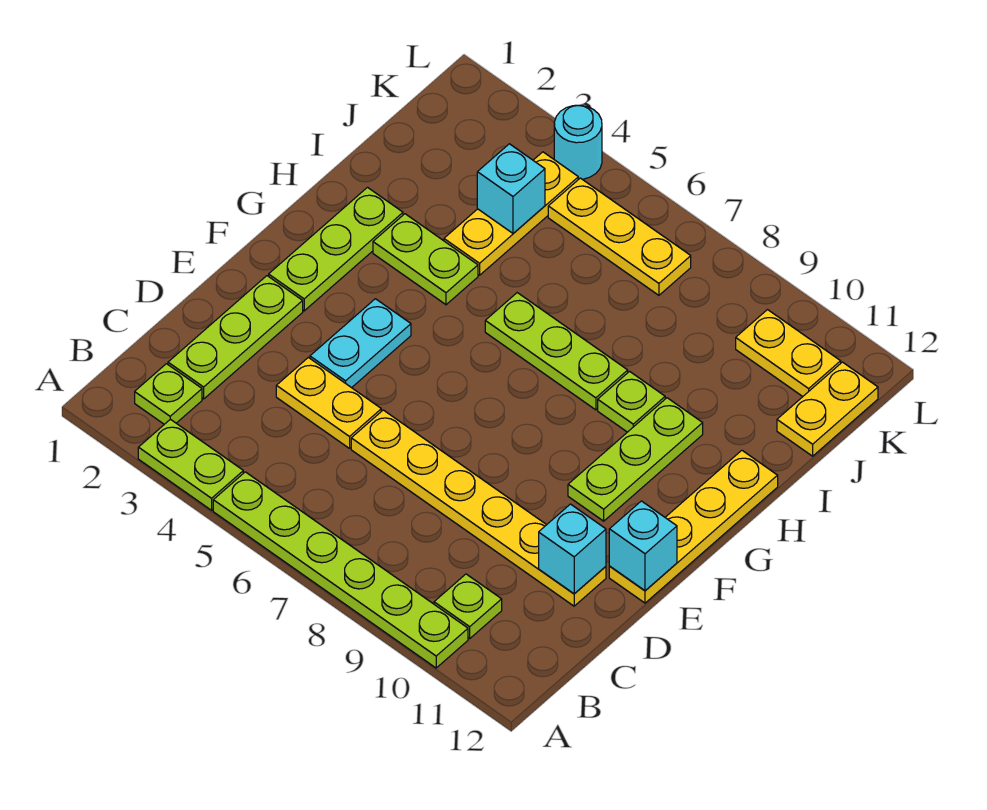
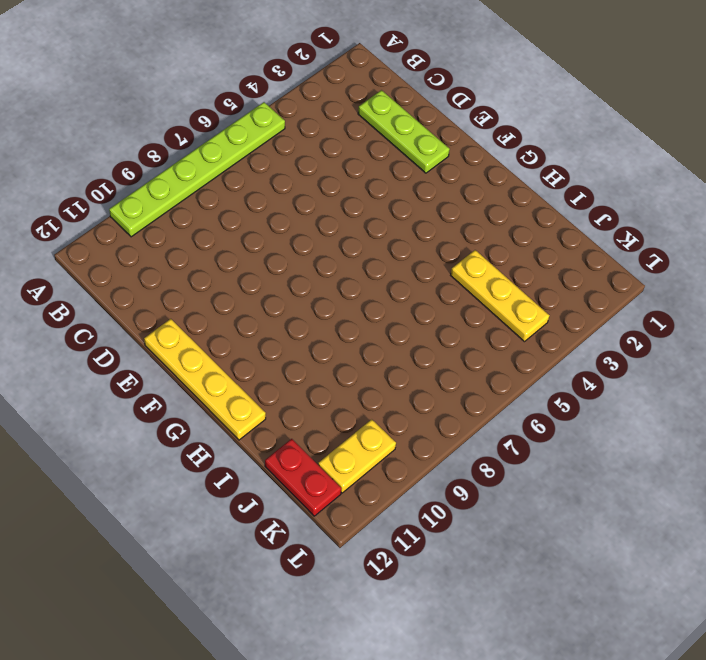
red 1x2 plate [265,439,341,516] -> yellow 1x2 plate [777,362,878,456]
none -> lime 1x2 plate [138,419,243,510]
none -> lime 1x1 plate [135,364,202,424]
none -> lime 1x1 plate [434,574,502,639]

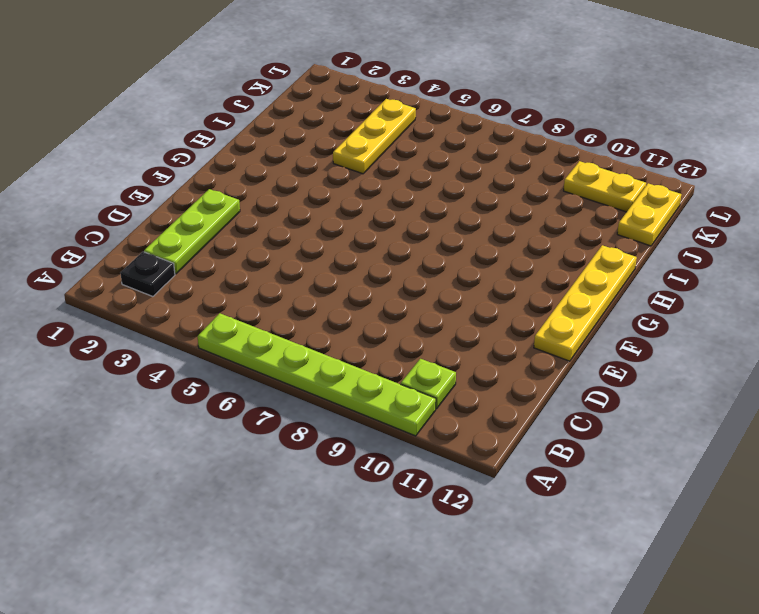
black 1x1 plate [121,252,175,296] -> lime 1x1 plate [135,364,202,424]
none -> lime 1x2 plate [138,419,243,510]
none -> yellow 1x2 plate [276,357,381,448]
none -> yellow 1x6 plate [351,410,606,606]

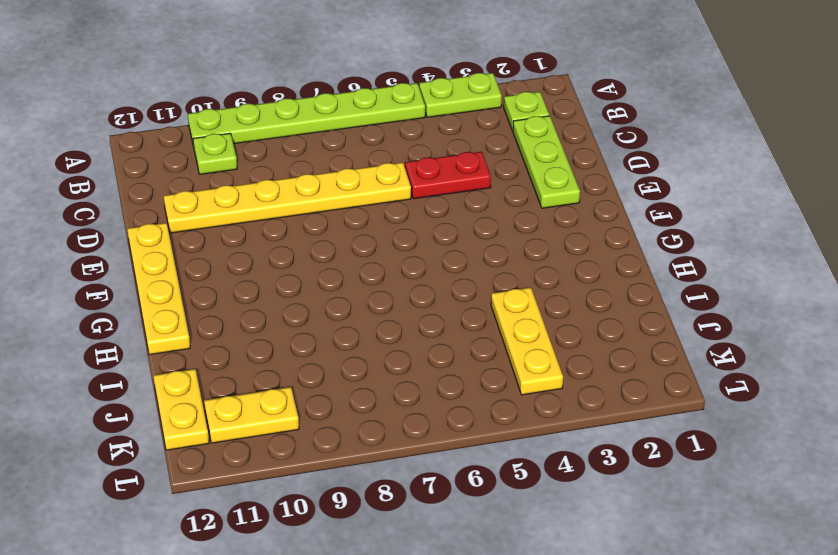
red 1x2 plate [405,152,491,199] -> yellow 1x2 plate [276,357,381,448]
none -> cyan 1x2 plate [310,299,411,388]
none -> lime 1x3 plate [269,188,403,311]
none -> lime 1x3 plate [568,398,703,521]

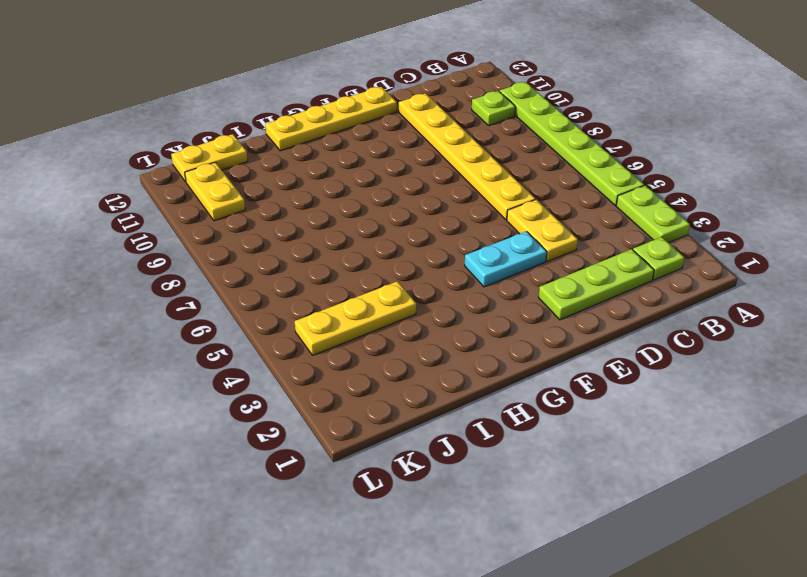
none -> lime 1x3 plate [269,188,403,311]
none -> lime 1x3 plate [568,398,703,521]
none -> lime 1x2 plate [373,214,478,305]

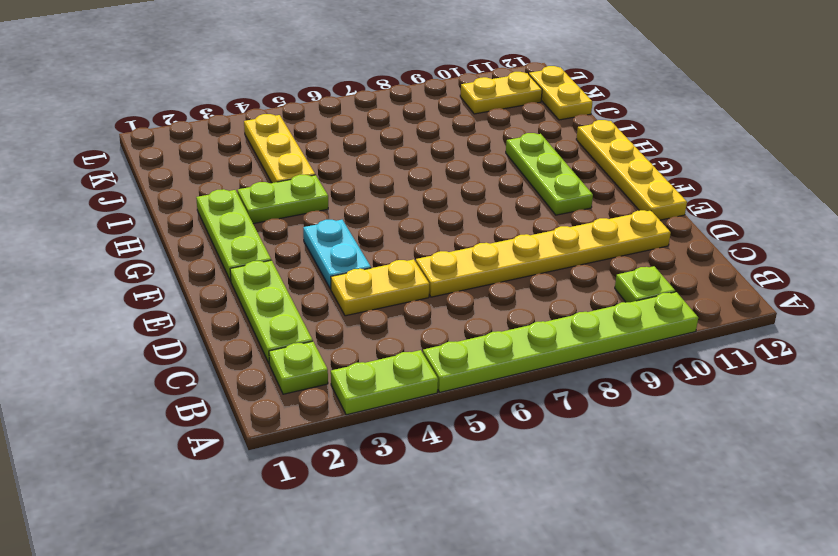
none -> lime 1x3 plate [485,293,628,410]
none -> lime 1x1 plate [598,371,665,432]
none -> yellow 1x3 plate [548,178,691,295]

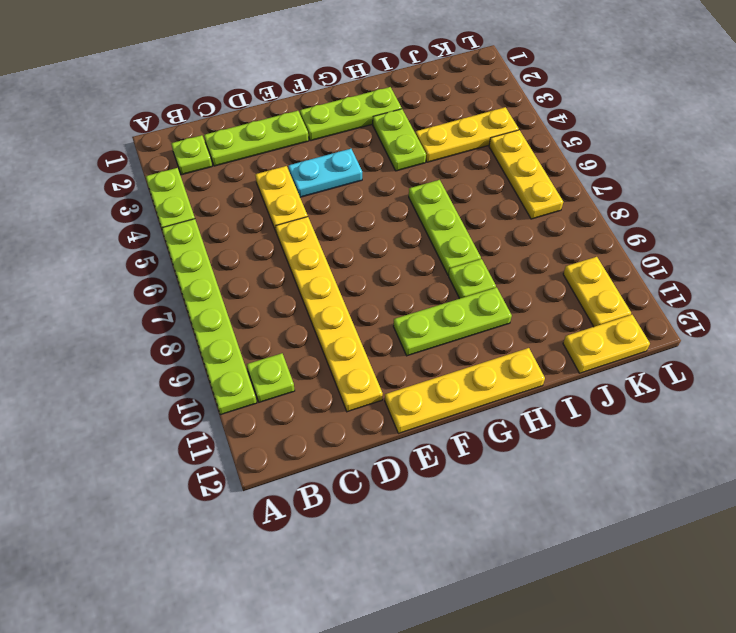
none -> cyan 1x1 round brick [554,105,602,179]
none -> cyan 1x1 brick [539,504,606,594]
none -> cyan 1x1 brick [609,501,677,591]

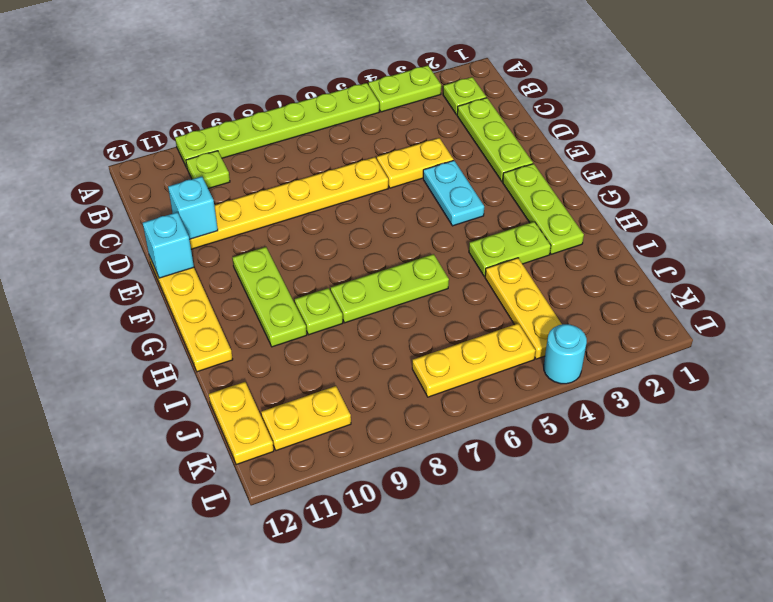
none -> cyan 1x1 brick [477,144,545,233]

